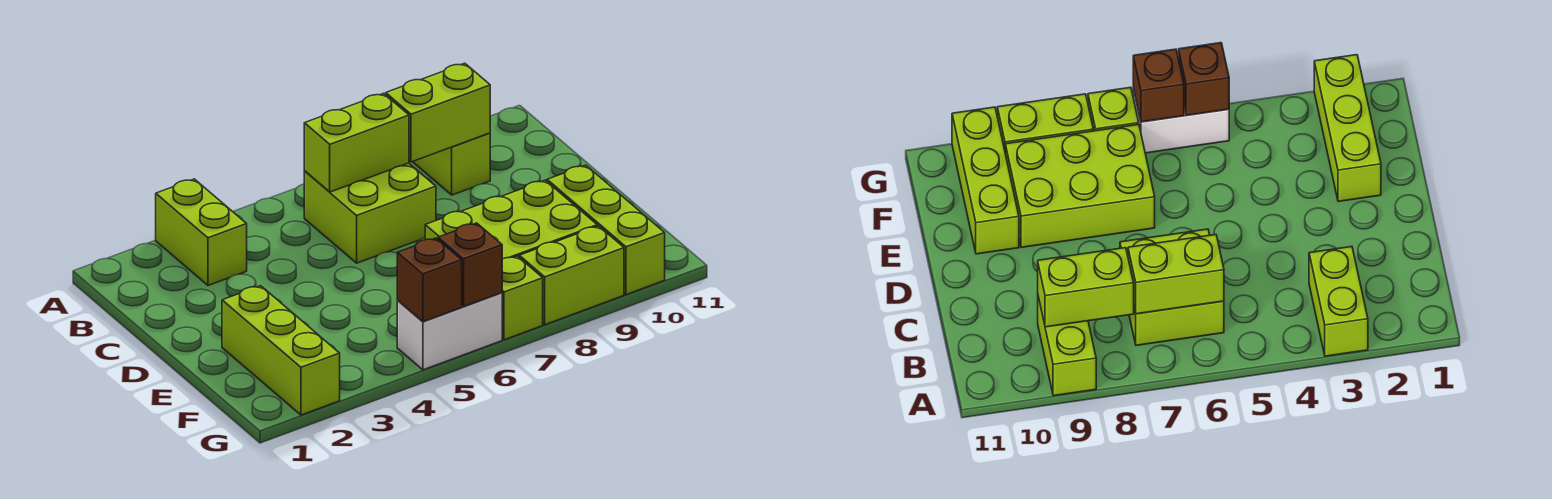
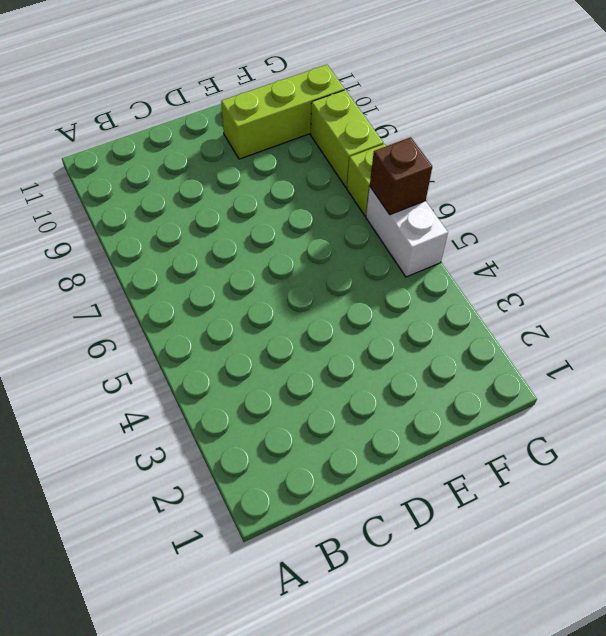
none -> lime 1x2 brick [156,179,247,285]
none -> lime 1x2 brick [413,133,490,195]
none -> lime 2x2 brick [304,163,436,263]

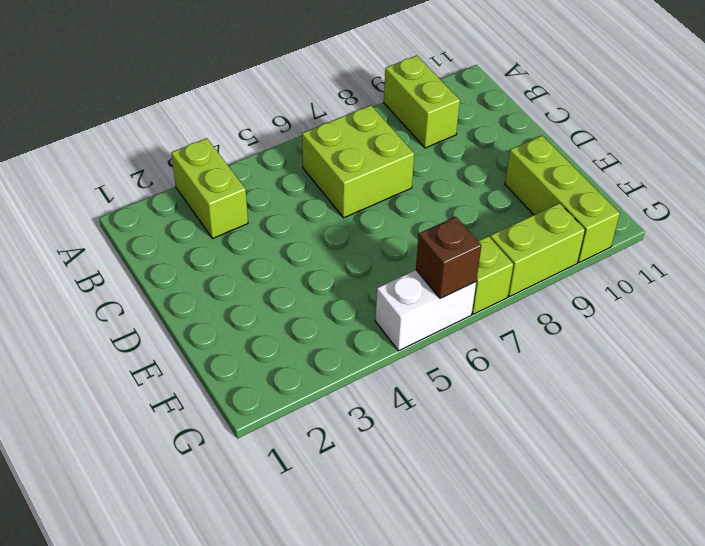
none -> lime 1x3 brick [222,286,340,415]
none -> lime 2x3 brick [425,180,597,259]
none -> lime 1x2 brick [304,93,409,192]

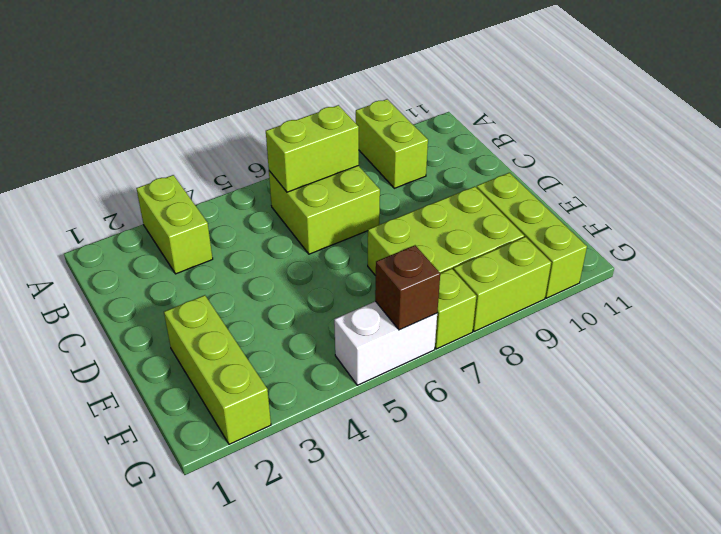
none -> lime 1x2 brick [386,63,490,162]
none -> brown 1x1 brick [397,238,462,322]

